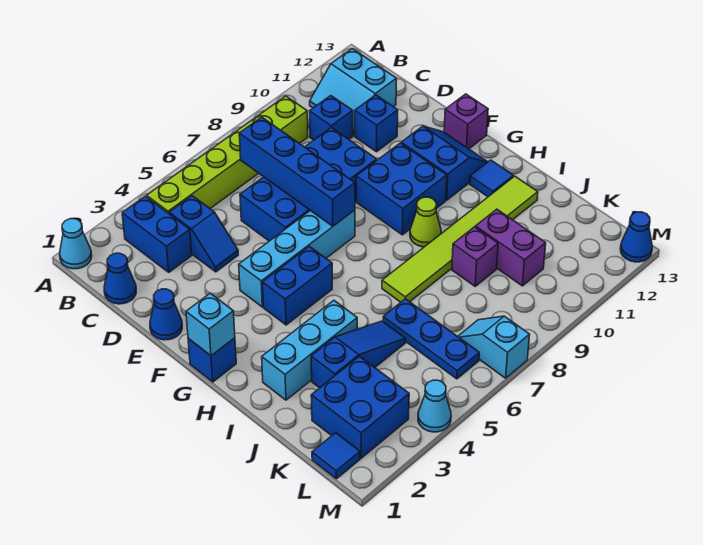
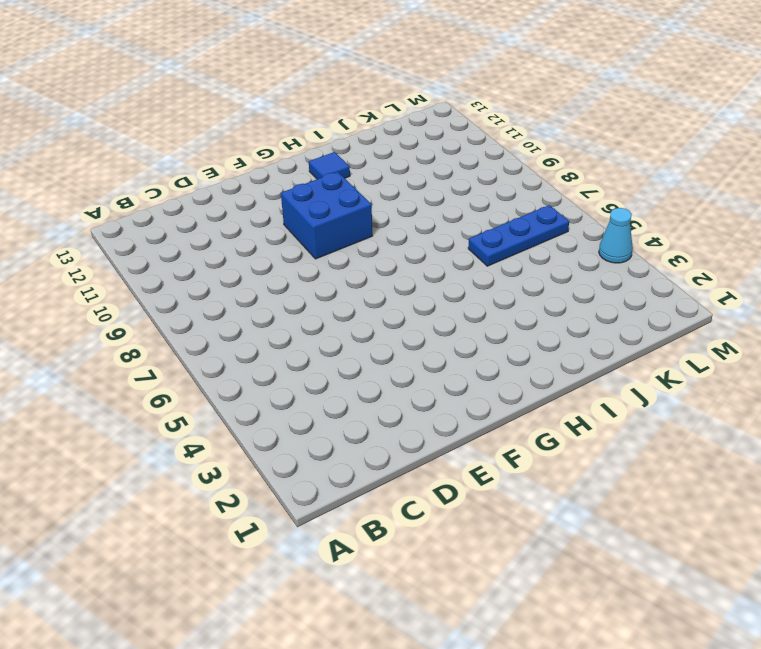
none -> cyan 1x1 cone [60,219,92,269]
none -> blue 1x2 brick [122,196,192,272]
none -> lime 1x6 brick [147,96,308,213]
none -> cyan 2x2 slope [310,49,397,136]

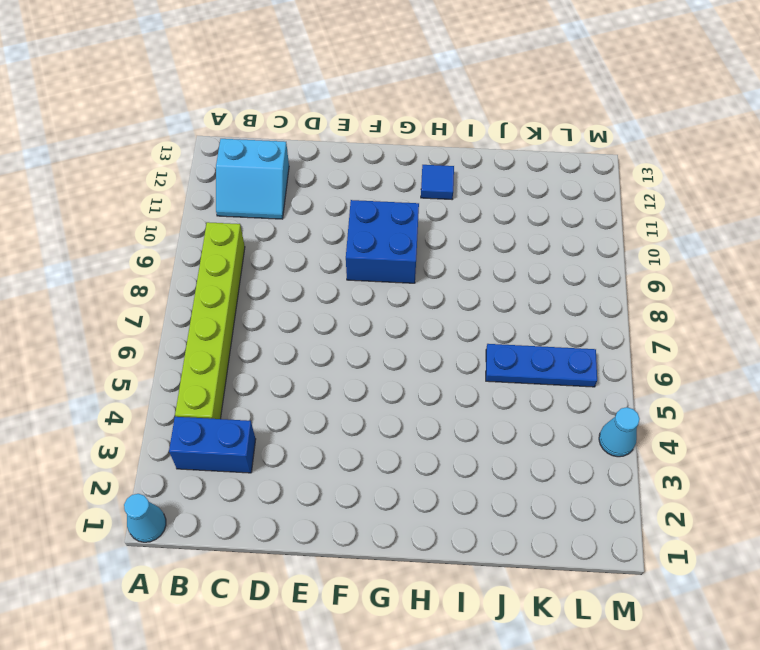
none -> blue 1x1 cone [104,253,136,304]
none -> blue 1x2 slope [169,196,238,272]
none -> blue 1x1 brick [310,96,353,140]
none -> blue 2x4 brick [240,128,377,241]

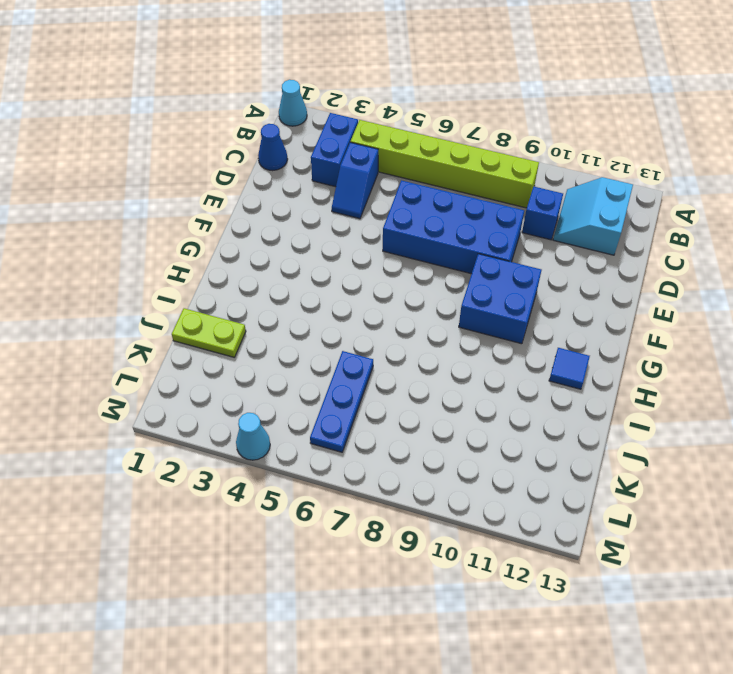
lime 1x2 plate [172,308,246,357] -> none
none -> blue 1x1 brick [355,95,398,152]
none -> blue 1x1 cone [150,289,182,340]
none -> cyan 1x4 brick [239,210,355,307]
none -> blue 2x2 slope [401,126,487,200]

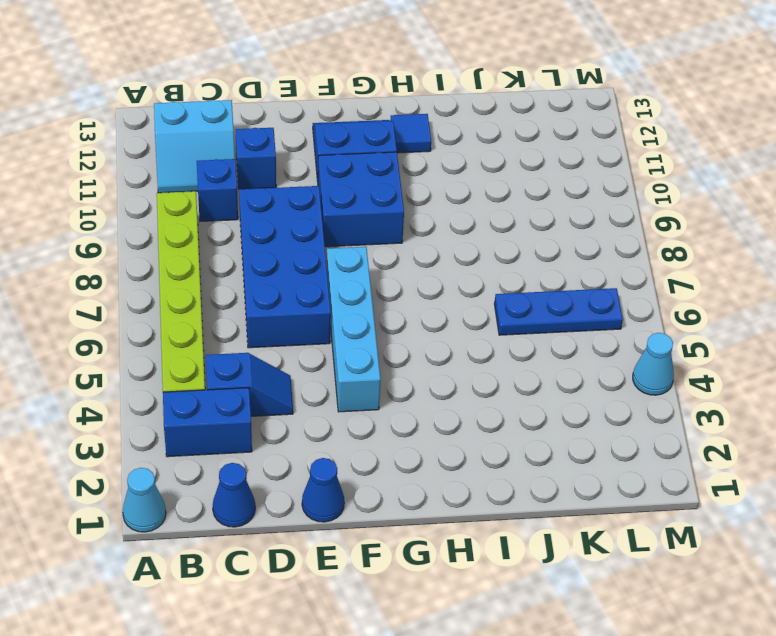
none -> purple 1x1 brick [444,94,488,149]
none -> blue 1x1 brick [188,338,236,382]
none -> blue 1x2 brick [263,246,332,325]
none -> lime 1x1 cone [410,197,441,247]

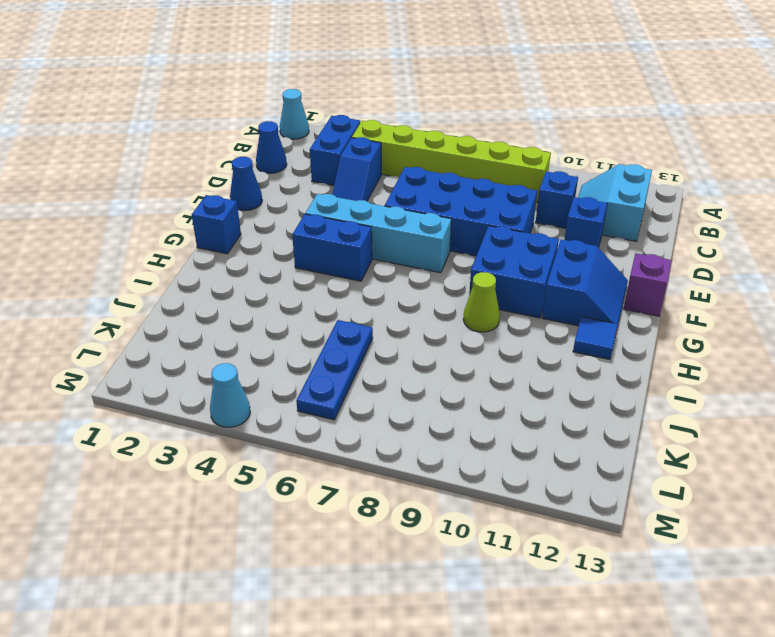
none -> cyan 1x3 brick [262,300,357,400]
none -> lime 1x6 tile [382,176,538,302]
none -> blue 1x3 slope [311,321,406,388]
none -> purple 1x1 brick [452,227,498,286]

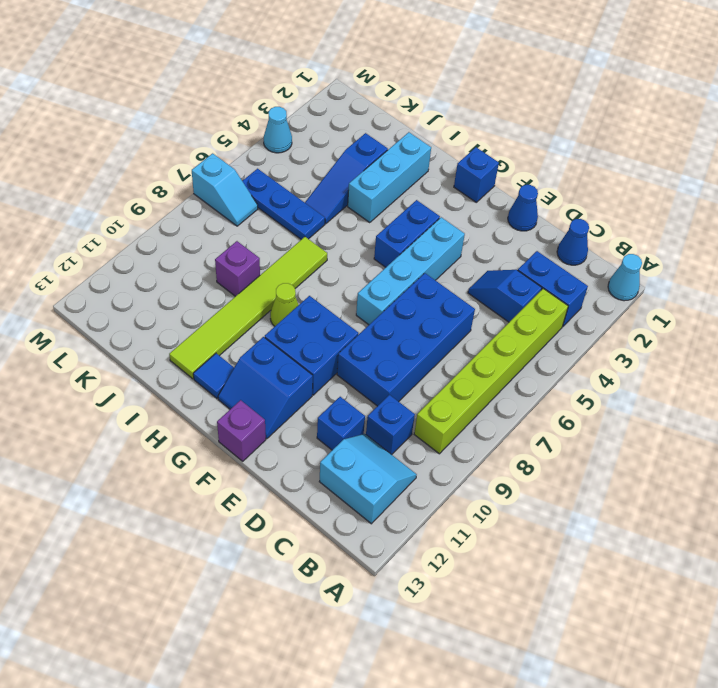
none -> purple 1x2 brick [476,209,546,286]
none -> blue 2x2 brick [311,356,409,458]
none -> blue 1x1 tile [312,433,360,479]
none -> blue 1x1 cone [620,212,652,262]

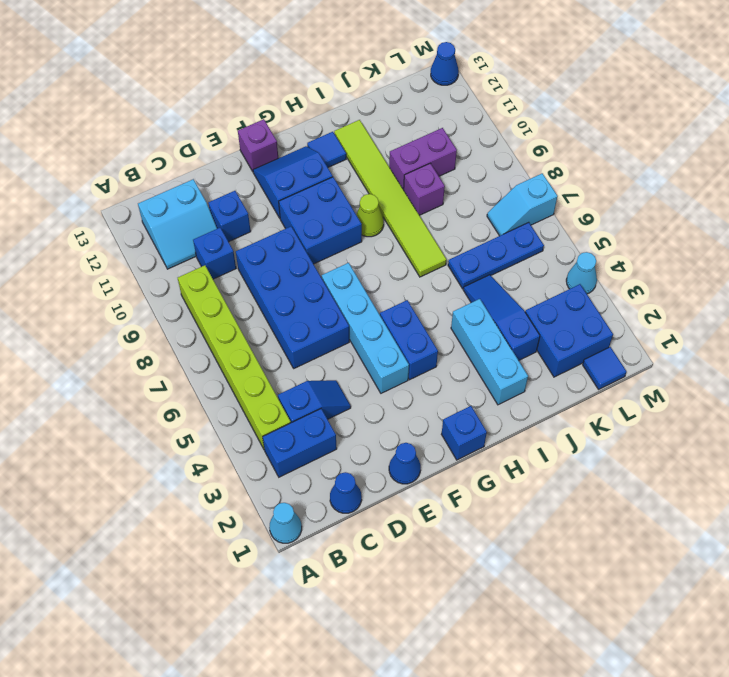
none -> blue 1x4 brick [239,117,355,226]
none -> cyan 1x1 brick [186,293,235,356]

